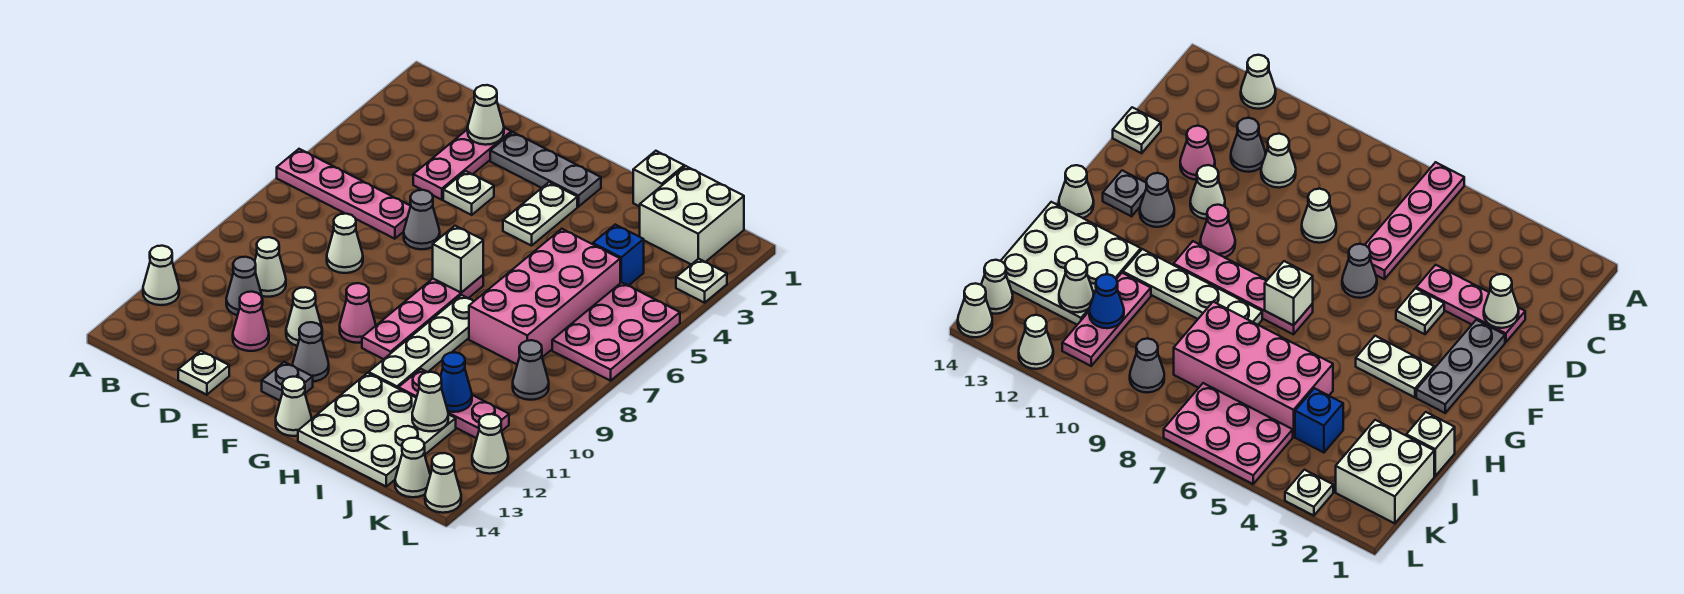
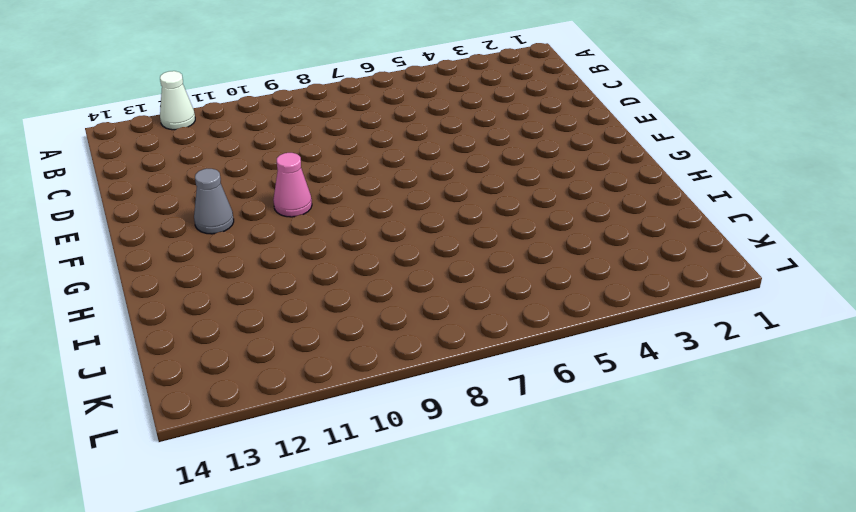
none -> pink 1x4 plate [277,149,411,239]
none -> white 1x1 cone [255,237,286,297]
none -> grey 1x1 cone [226,257,263,315]
none -> pink 1x3 plate [413,128,511,200]

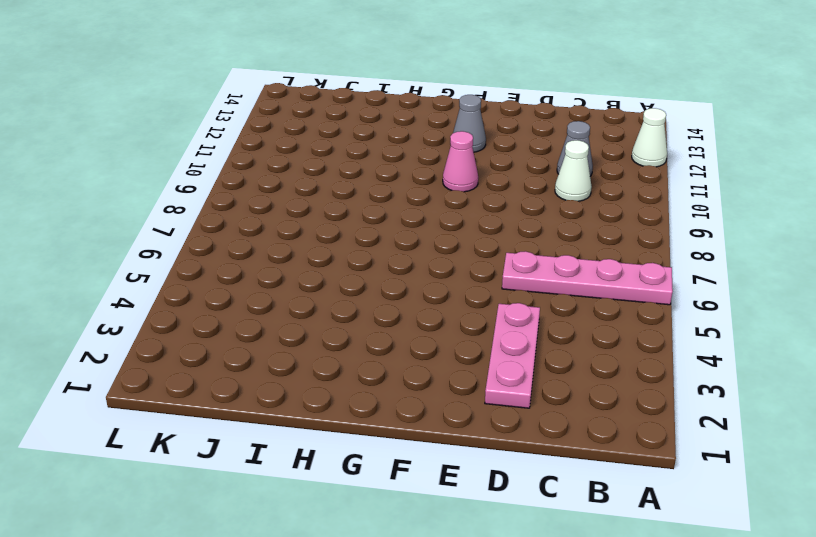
none -> white 1x1 cone [327,214,363,273]
none -> pink 1x1 cone [233,292,269,351]
none -> white 1x1 plate [178,351,229,395]
none -> grey 1x3 plate [490,132,601,207]

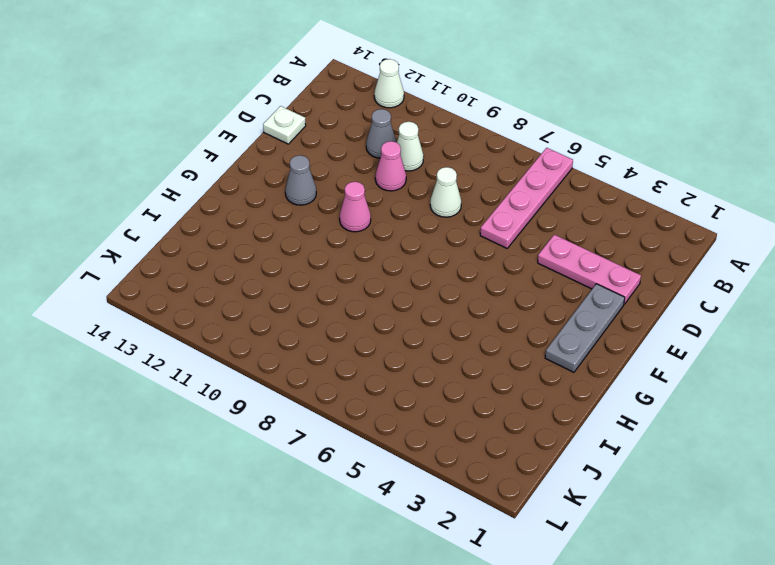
pink 1x1 cone [375,141,406,191] -> pink 1x1 cone moved to [233,292,269,351]
none -> white 1x1 plate [443,171,494,215]
none -> grey 1x1 cone [404,190,440,249]
none -> white 1x1 cone [286,287,322,346]
none -> grey 1x1 plate [262,362,313,401]

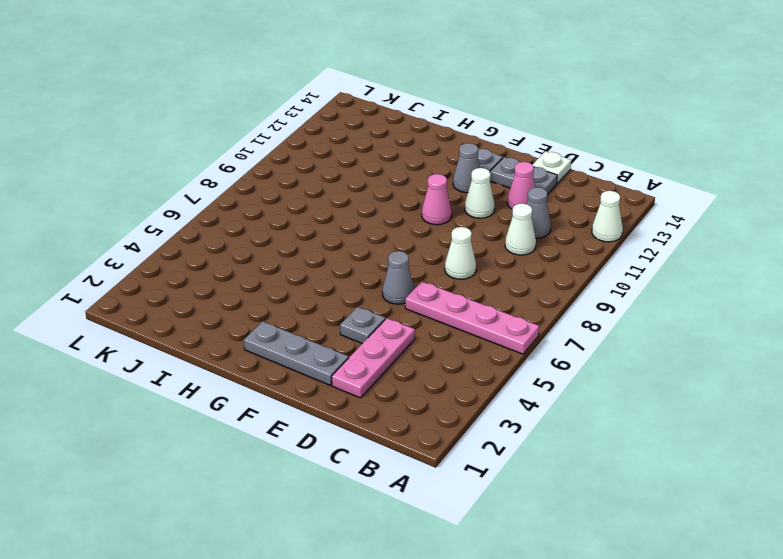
grey 1x2 plate [490,157,557,195] -> none
grey 1x1 plate [340,307,385,343] -> white 1x1 plate [443,171,494,215]
none -> white 1x2 plate [503,182,577,246]
none -> pink 1x4 plate [362,275,483,359]
none -> white 1x1 cone [276,377,312,436]
none -> white 1x4 plate [369,295,474,388]

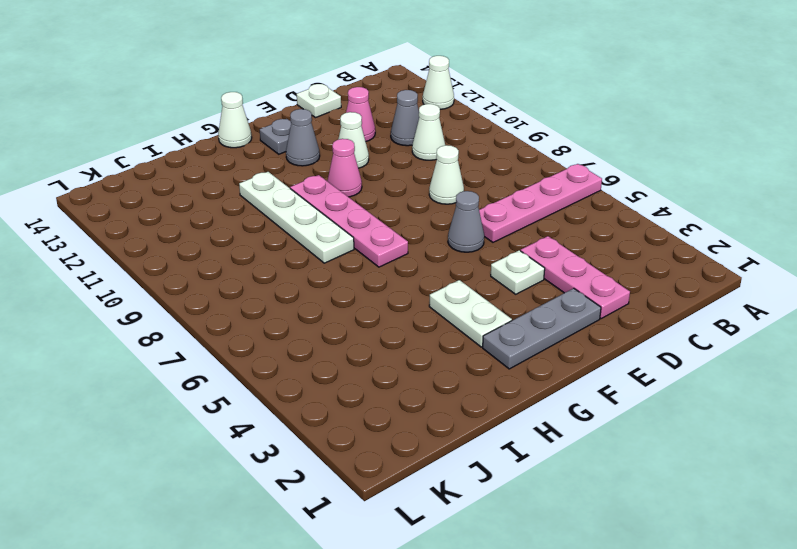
none -> white 3x3 plate [298,373,456,486]
none -> white 1x1 brick [633,151,684,207]
none -> pink 2x4 brick [469,229,620,364]
none -> pink 1x3 plate [398,369,509,438]

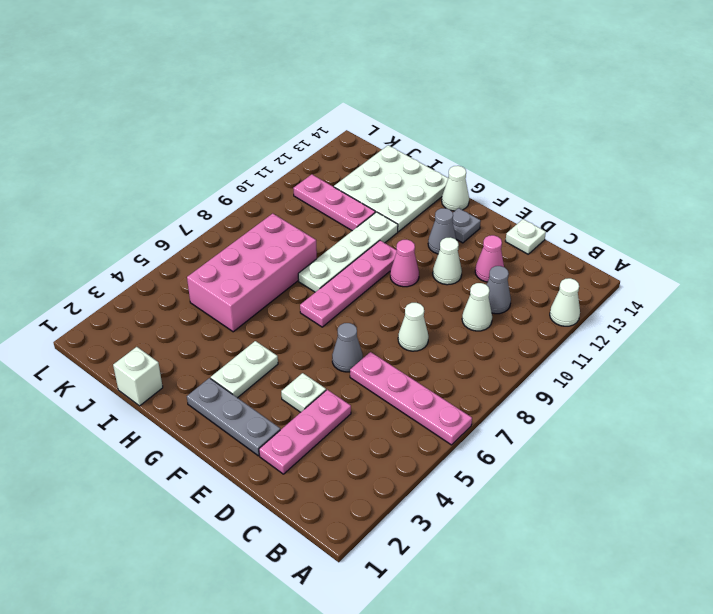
none -> white 2x2 brick [640,166,744,264]
none -> blue 1x1 brick [593,225,644,286]
none -> pink 2x3 plate [552,282,680,381]
none -> grey 1x1 cone [513,340,549,400]

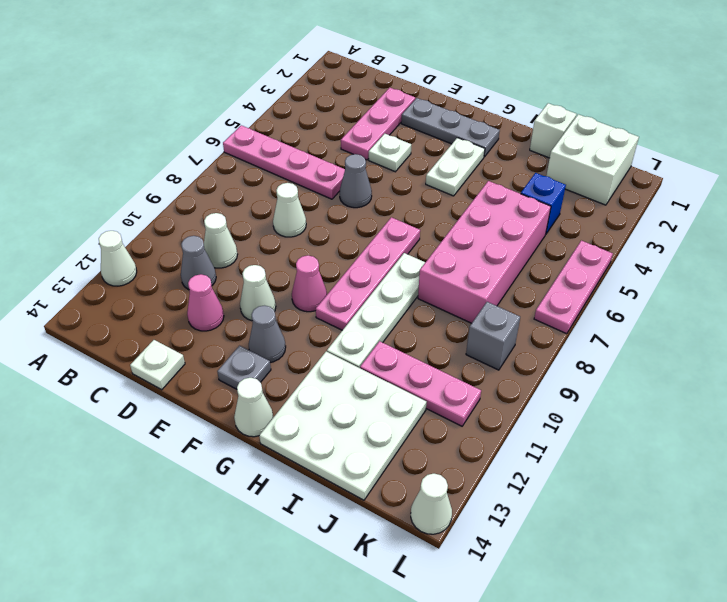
grey 1x1 brick [466,302,520,370] -> grey 1x1 cone [513,340,549,400]
pink 1x3 plate [534,240,613,334] -> pink 2x3 plate [552,282,680,381]
none -> white 1x1 cone [395,438,430,497]
none -> white 1x1 plate [676,259,727,303]
none -> white 1x1 cone [472,414,508,474]
none -> white 1x1 cone [468,85,504,145]

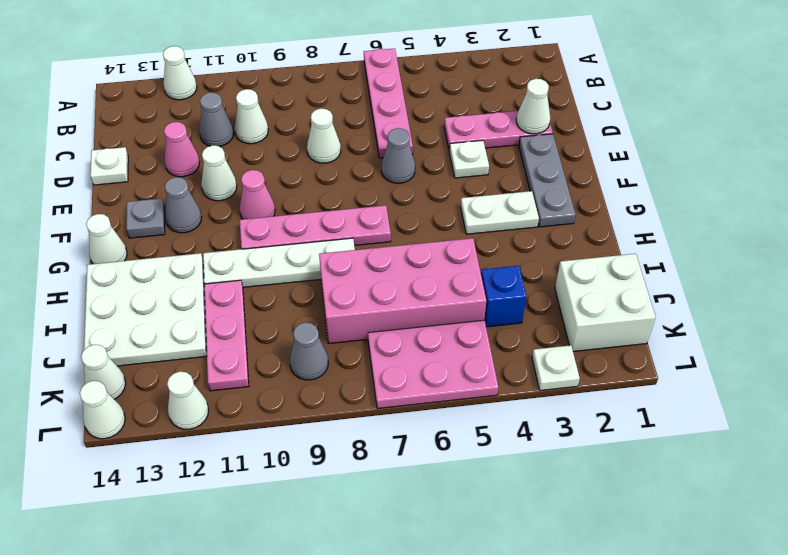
none -> white 1x1 brick [633,151,684,207]
none -> white 1x1 brick [433,226,483,293]
none -> blue 1x1 cone [441,352,472,412]
none -> white 1x1 cone [412,372,448,431]

